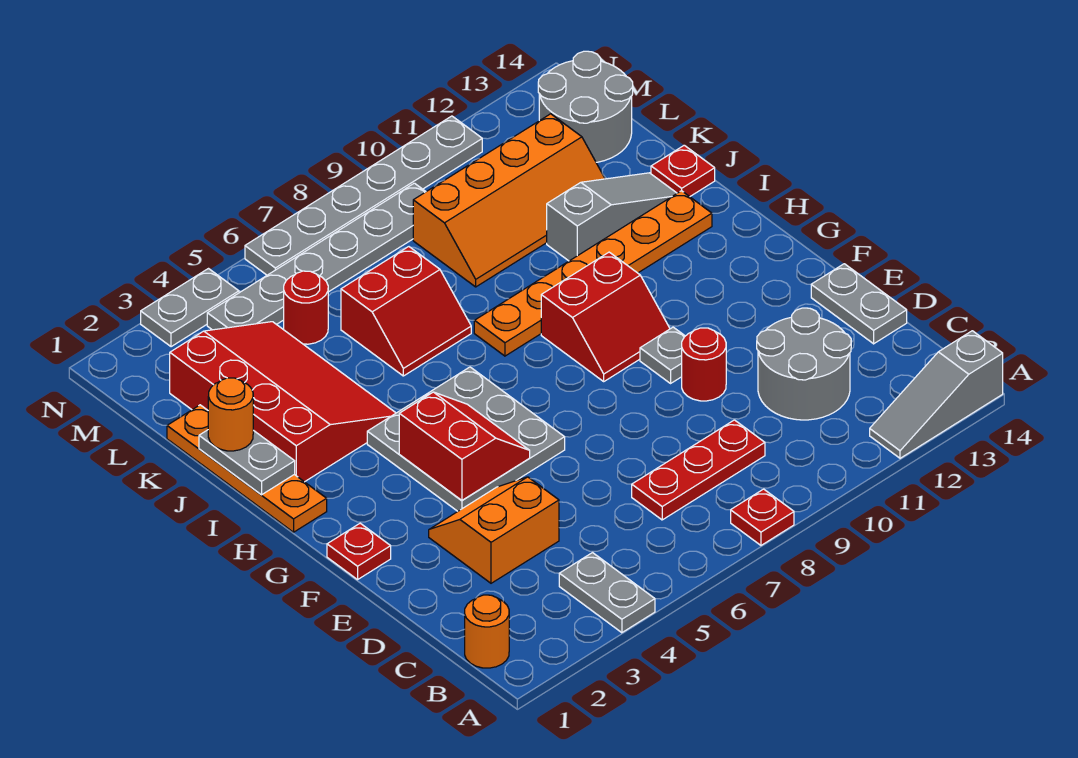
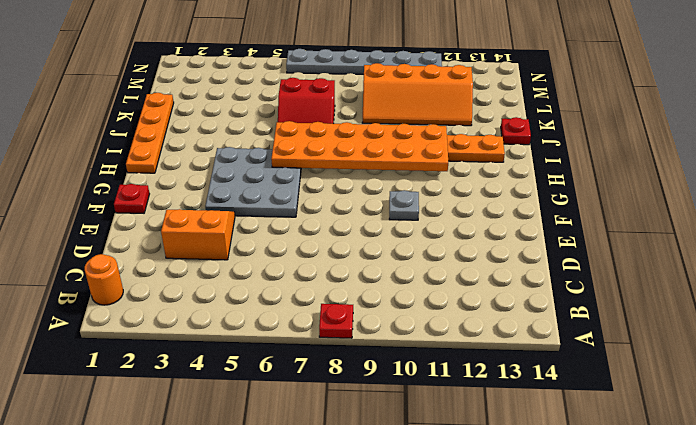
orange 2x6 plate [271,121,448,171] -> none
none -> grey 1x2 plate [559,553,655,633]
none -> grey 1x3 slope [870,331,1003,458]
none -> red 1x3 plate [632,420,765,520]

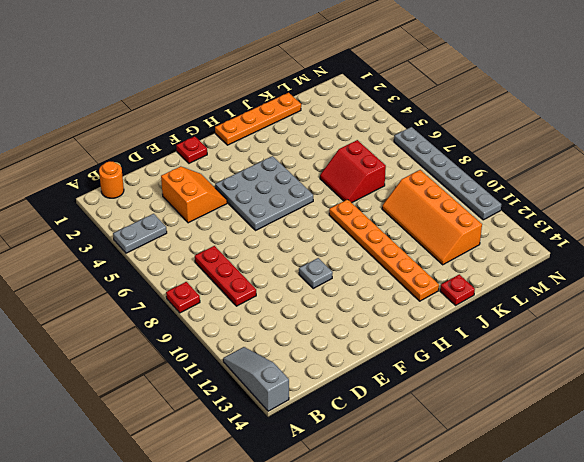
none -> grey 2x2 round brick [757,308,851,420]
none -> grey 1x2 plate [811,264,907,344]
none -> red 1x1 round brick [682,328,726,401]

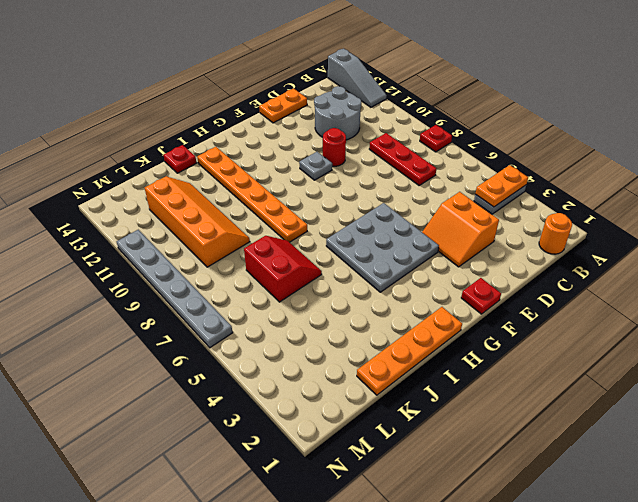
orange 1x2 plate [475,165,528,207] -> none
orange 1x2 plate [259,89,307,123] -> grey 1x2 plate [811,264,907,344]
none -> red 2x2 slope [541,252,670,381]
none -> red 3x4 slope [170,322,396,482]
none -> grey 1x3 slope [547,173,677,261]

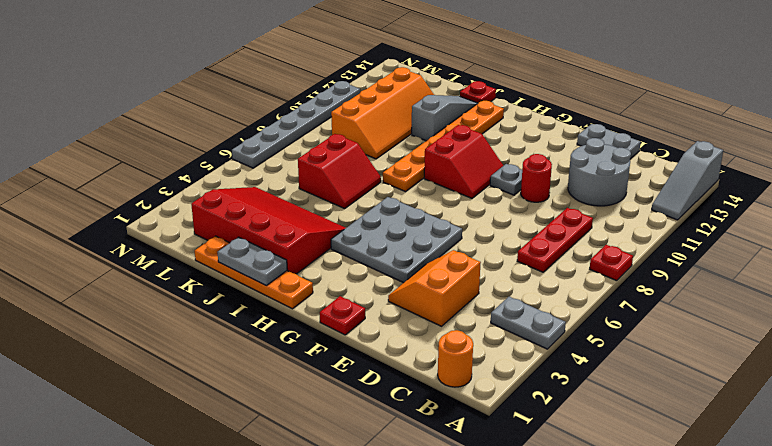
none -> red 1x1 round brick [284,271,328,344]
none -> grey 2x2 round brick [538,51,633,162]
none -> grey 1x6 plate [207,183,426,330]

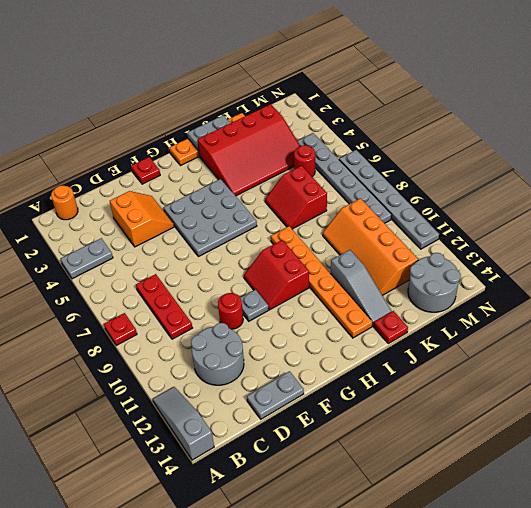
none -> grey 1x2 plate [141,269,239,347]
none -> red 2x2 slope [399,392,530,500]
none -> orange 1x1 round brick [208,378,253,451]

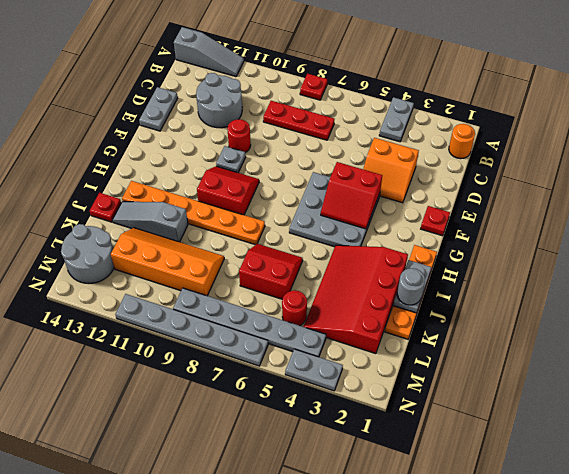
red 2x2 slope [321,162,382,229] -> red 2x2 slope turned to [399,392,530,500]
grey 1x1 round brick [397,268,425,305] -> orange 1x1 round brick [208,378,253,451]

